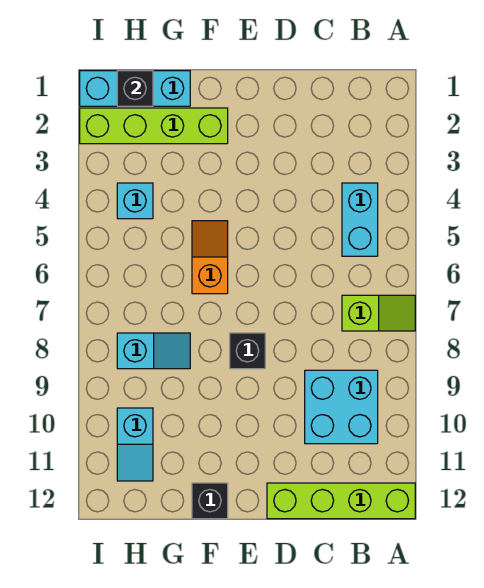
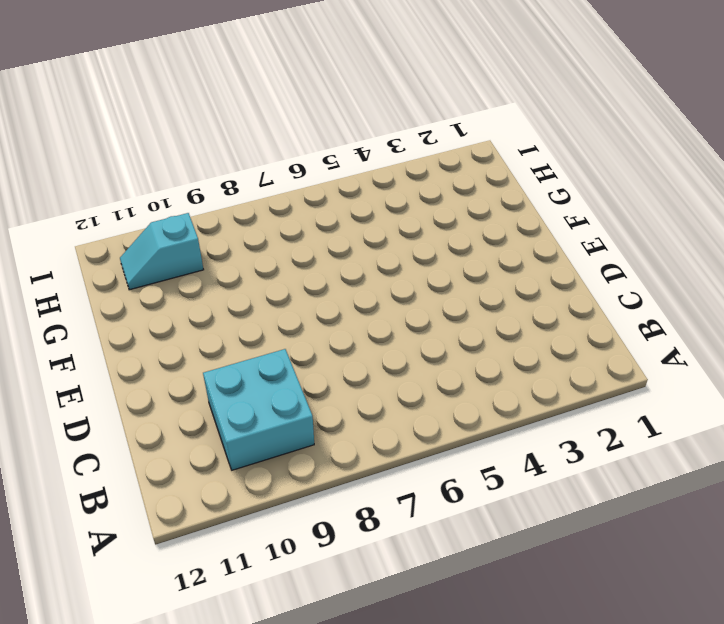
none -> lime 1x2 slope [342,295,415,331]
none -> lime 1x4 brick [267,483,415,519]
none -> cyan 1x2 brick [342,183,378,256]

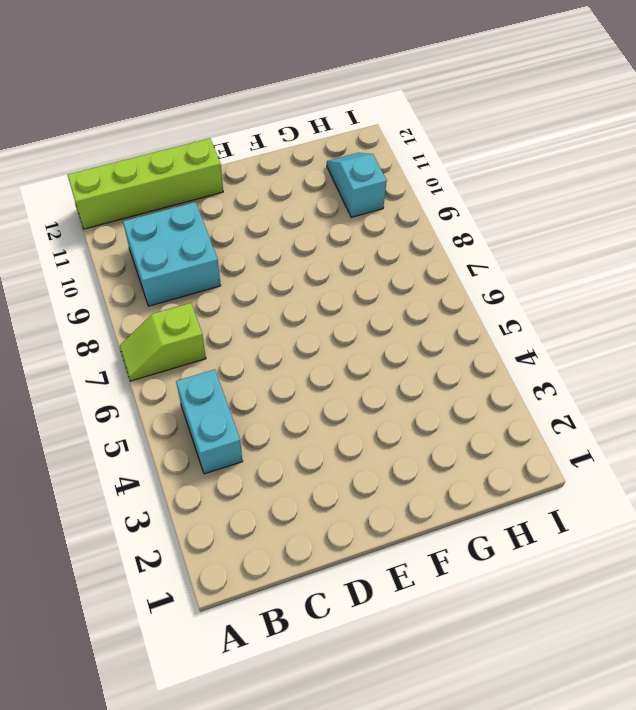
none -> black 1x1 brick [230,333,265,369]
none -> lime 1x4 brick [80,108,228,144]
none -> orange 1x2 slope [192,221,228,294]

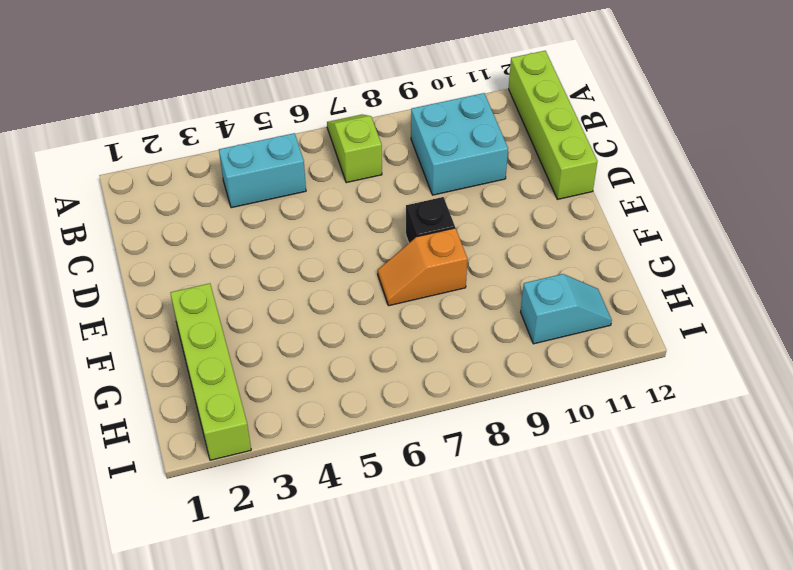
orange 1x2 slope [378,228,467,306] -> orange 1x2 slope moved to [192,221,228,294]
none -> black 1x1 brick [192,483,228,519]
none -> cyan 1x3 brick [80,71,190,106]
none -> cyan 1x2 slope [117,333,190,369]

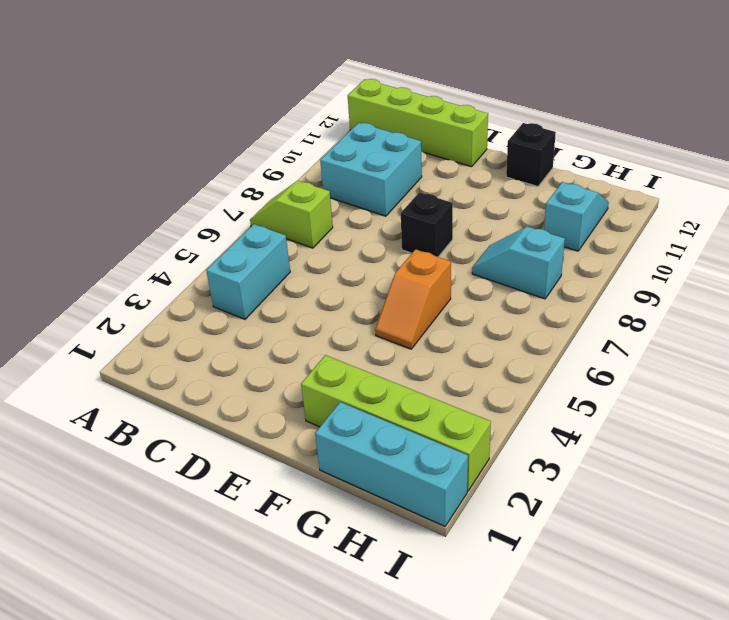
none -> cyan 1x1 brick [117,183,153,219]
none -> black 1x1 brick [117,71,153,106]

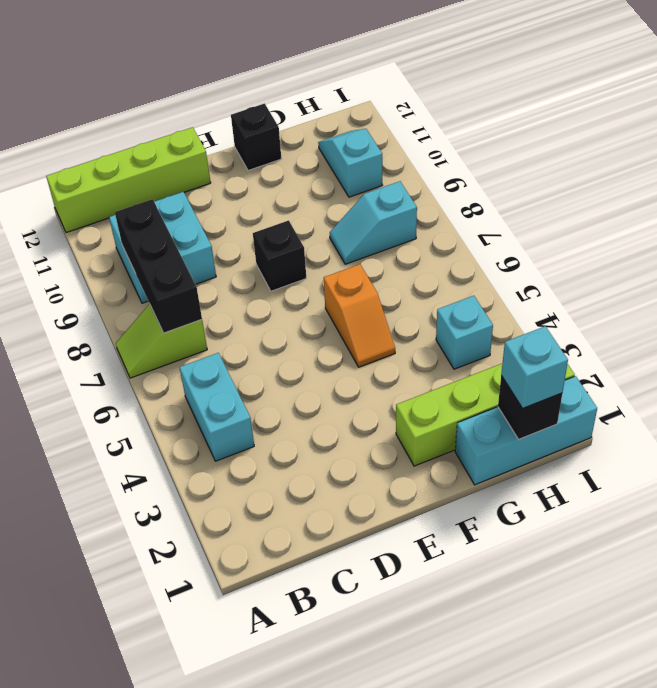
black 1x3 brick [115,199,202,333] -> none
cyan 1x1 brick [501,326,568,408] -> none

